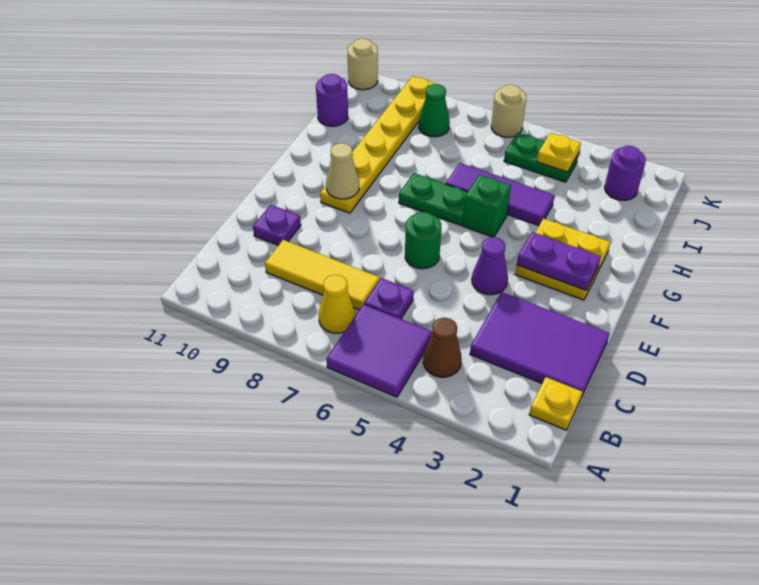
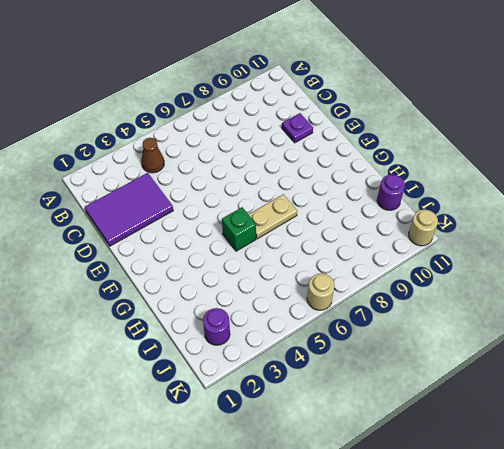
tan 1x2 plate [248,194,297,239] -> green 1x2 plate [399,173,467,226]
none -> purple 2x2 tile [327,304,432,397]
none -> yellow 1x1 plate [529,377,582,430]
none -> yellow 1x1 cone [319,275,355,333]

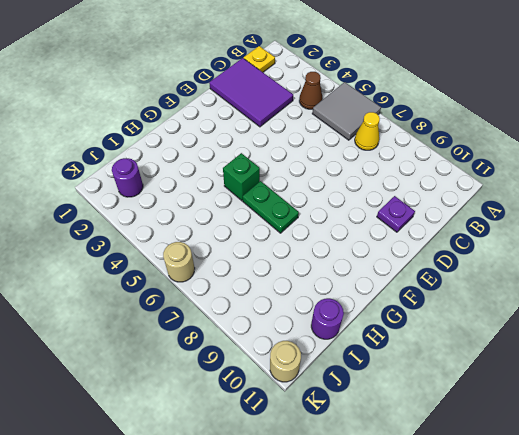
grey 2x2 tile [312,82,381,140] -> purple 2x2 tile [327,304,432,397]
none -> purple 1x1 plate [364,278,414,319]
none -> yellow 1x3 tile [265,240,380,310]
none -> purple 1x1 cone [472,237,508,295]

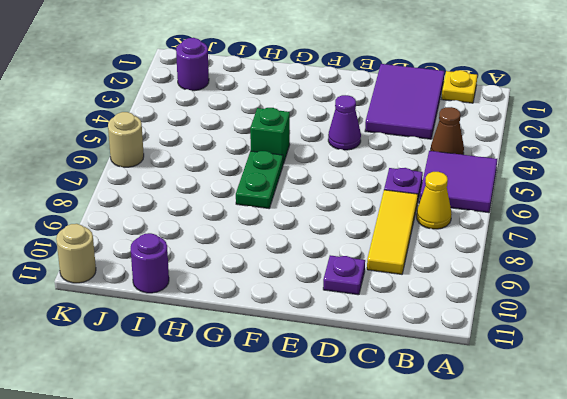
none -> green 1x1 round brick [405,212,441,269]
none -> yellow 2x2 plate [515,219,611,300]
none -> yellow 1x6 plate [320,76,436,213]

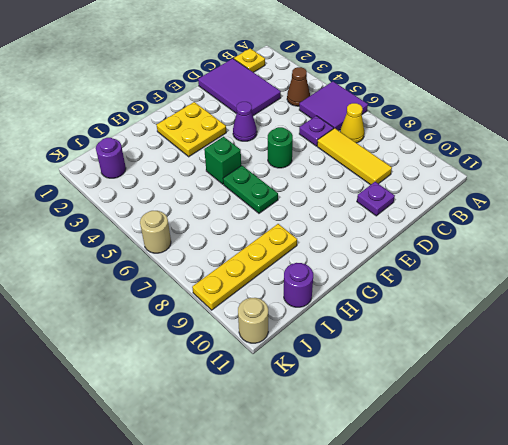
yellow 1x4 plate [192,224,297,310] -> yellow 1x6 plate [320,76,436,213]
none -> purple 1x3 tile [446,163,554,226]
none -> green 1x2 plate [504,133,579,182]
none -> green 1x1 cone [419,84,450,137]

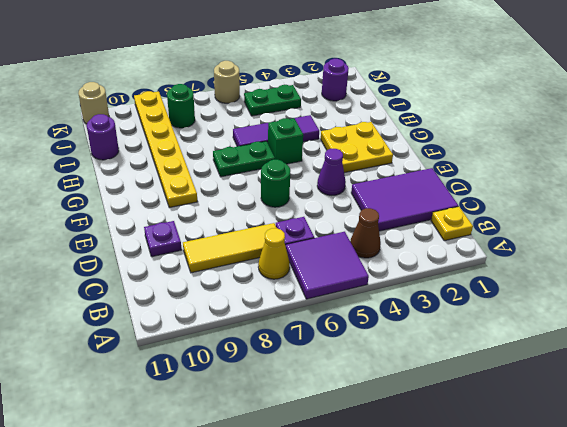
green 1x1 round brick [167,84,195,128] -> green 1x1 cone [419,84,450,137]
none -> purple 1x2 plate [517,232,601,290]
none -> tan 1x1 cone [326,143,359,199]
none -> yellow 1x1 plate [537,133,581,172]

